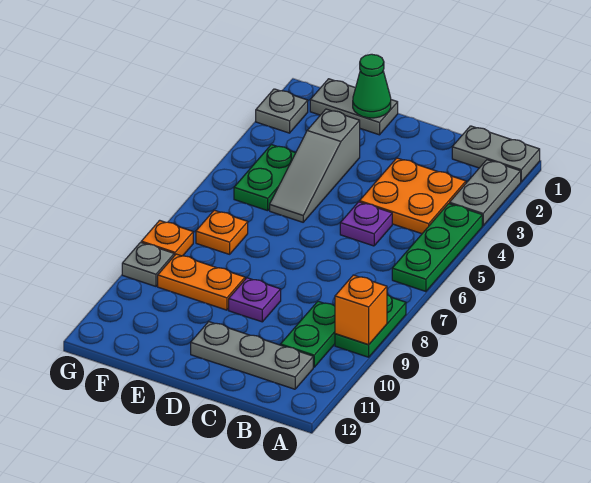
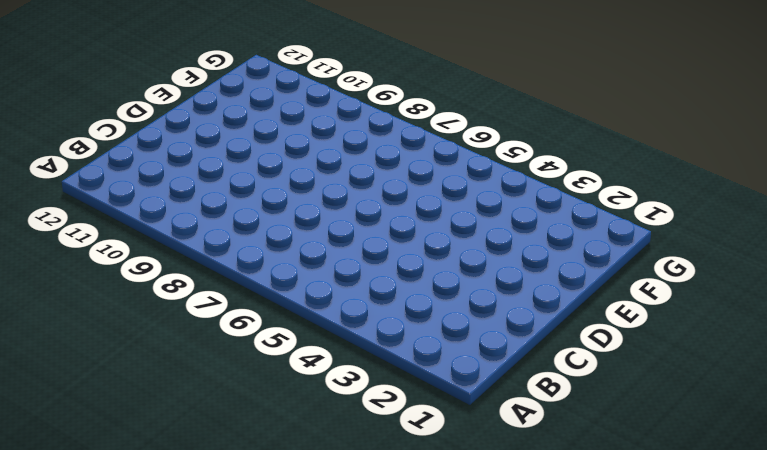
none -> grey 1x2 plate [452,126,540,182]
none -> grey 1x2 plate [450,160,521,226]
none -> green 1x3 plate [392,204,482,291]

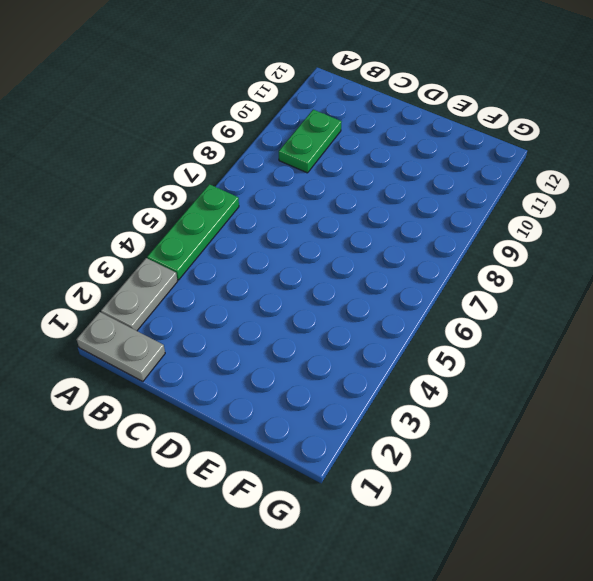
none -> green 1x2 plate [335,295,406,357]
none -> orange 2x2 plate [360,158,466,234]
none -> grey 1x3 plate [191,322,313,389]

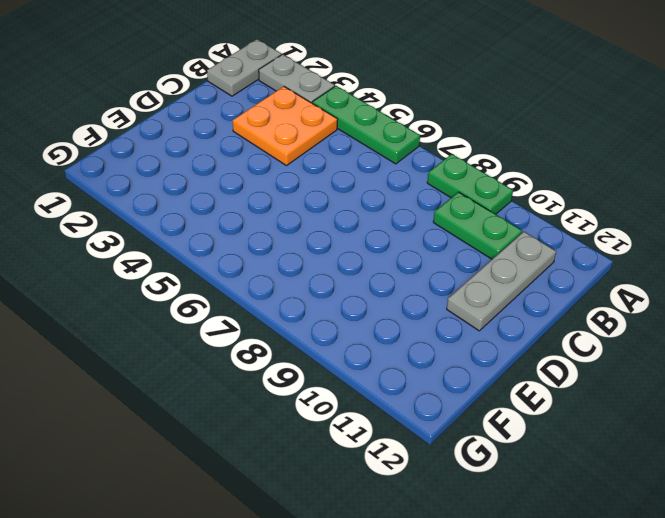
none -> purple 1x1 plate [340,202,392,246]
none -> purple 1x1 plate [229,278,281,322]
none -> grey 1x2 plate [310,79,398,135]

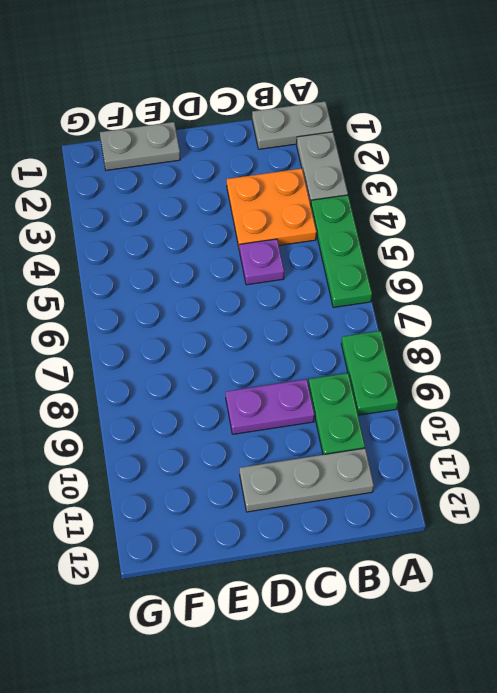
purple 1x2 plate [226,379,314,434] -> purple 1x1 plate [229,278,281,322]
none -> grey 1x3 slope [270,109,360,222]
none -> orange 1x2 plate [158,254,245,310]
none -> green 1x2 plate [234,145,295,211]

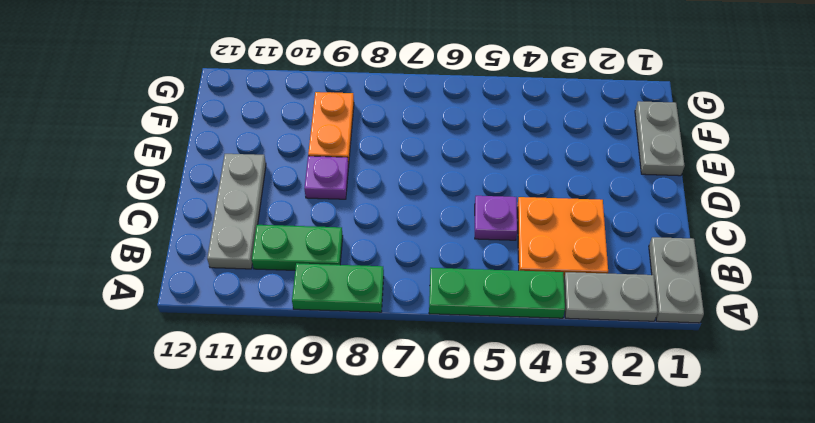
none -> grey 1x3 slope [270,109,360,222]
none -> green 1x2 plate [234,145,295,211]
none -> orange 1x1 plate [196,210,248,254]

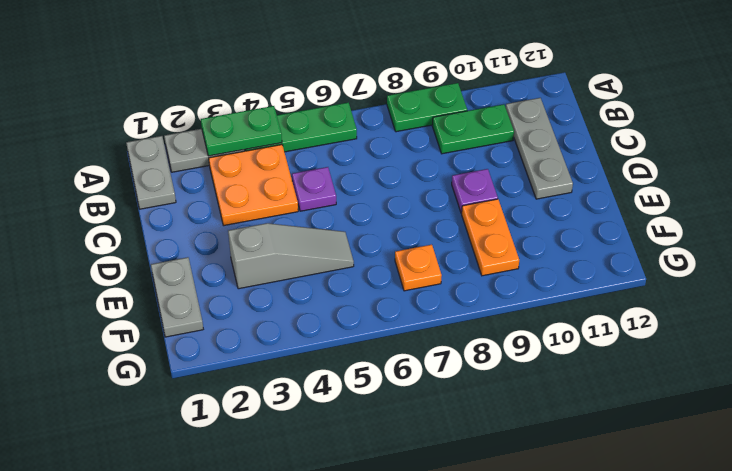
green 1x2 plate [201,106,282,156] -> green 1x2 plate moved to [234,145,295,211]
none -> grey 1x1 plate [256,89,308,133]
none -> orange 1x1 plate [141,220,193,256]
none -> grey 1x1 plate [122,242,174,286]

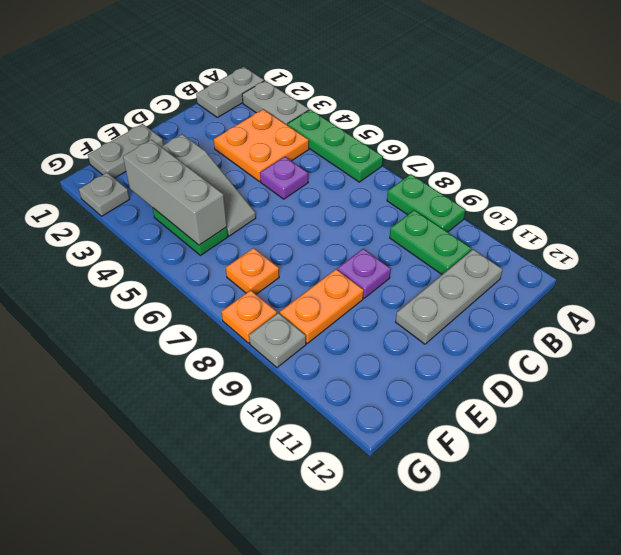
grey 1x3 brick [123,140,227,245] -> none
none -> orange 1x1 brick [335,275,387,345]
none -> green 1x1 cone [353,54,391,118]

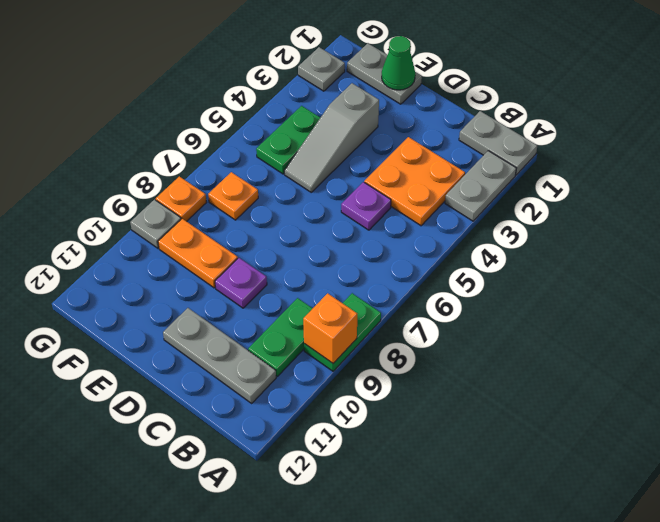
none -> green 1x3 plate [392,204,482,291]

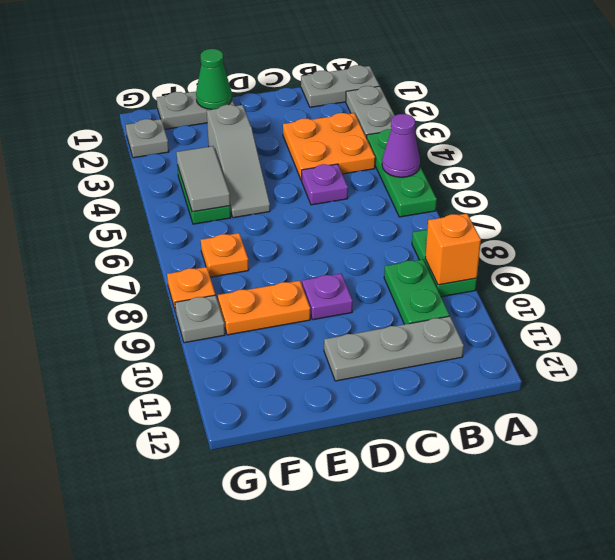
purple 1x1 cone [382,114,420,177] -> none
grey 1x2 tile [176,146,230,212] -> none

